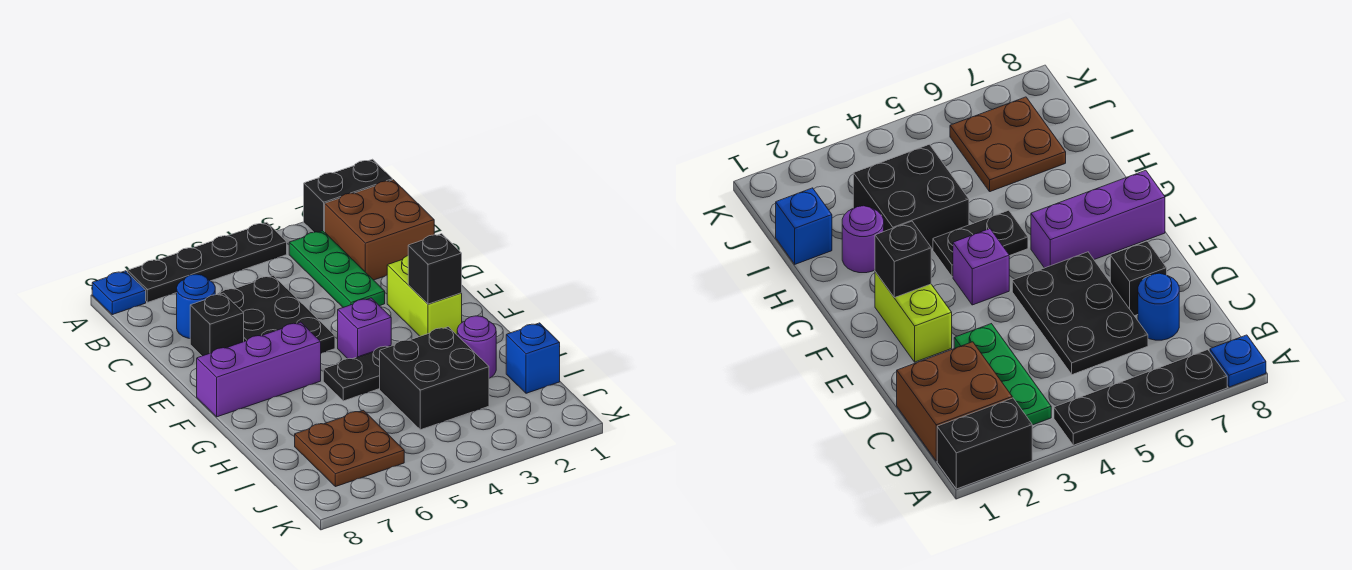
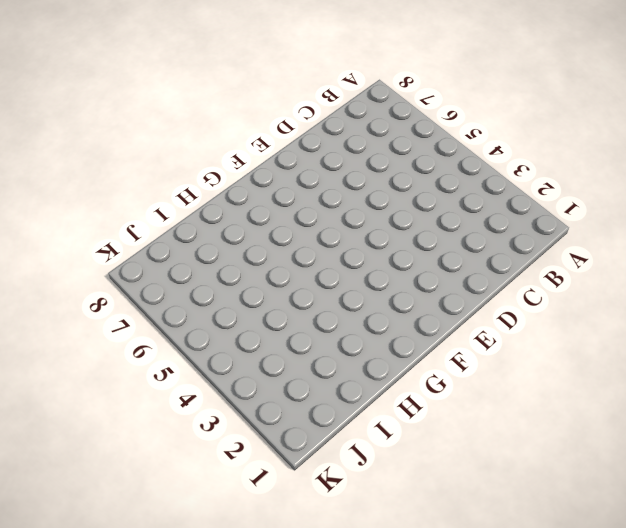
none -> black 1x2 brick [304,159,393,232]
none -> black 1x4 plate [128,222,287,302]
none -> blue 1x1 plate [92,271,146,315]

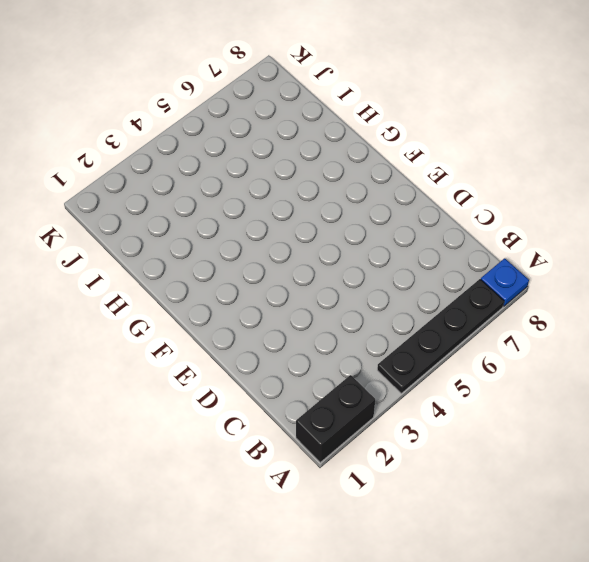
none -> brown 2x2 brick [325,180,434,280]
none -> green 1x3 plate [289,231,385,307]
none -> black 2x3 plate [218,275,335,353]

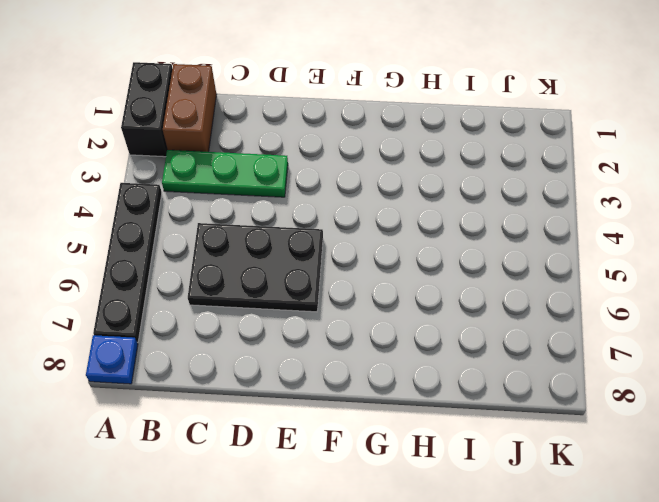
brown 1x2 brick [163,64,217,152] -> brown 2x2 brick [325,180,434,280]
none -> blue 1x1 round brick [177,274,215,339]
none -> black 1x1 brick [190,293,244,356]
none -> lime 1x2 brick [387,256,462,336]

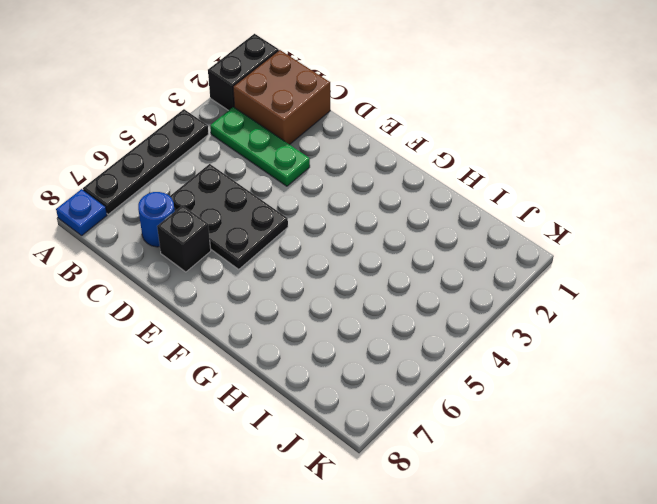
none -> lime 1x2 brick [387,256,462,336]
none -> purple 1x1 brick [338,298,391,359]
none -> purple 1x3 brick [197,322,321,417]

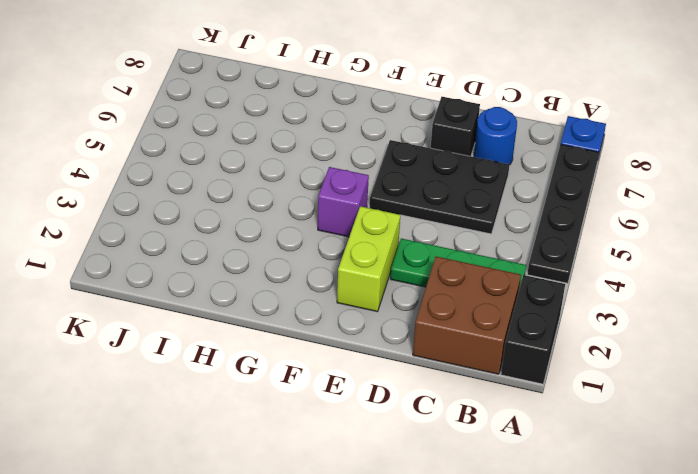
lime 1x2 brick [337,206,400,312] -> lime 1x2 brick turned to [387,256,462,336]
none -> purple 1x3 brick [197,322,321,417]
none -> black 1x2 plate [323,345,393,401]
none -> purple 1x1 round brick [457,316,496,378]

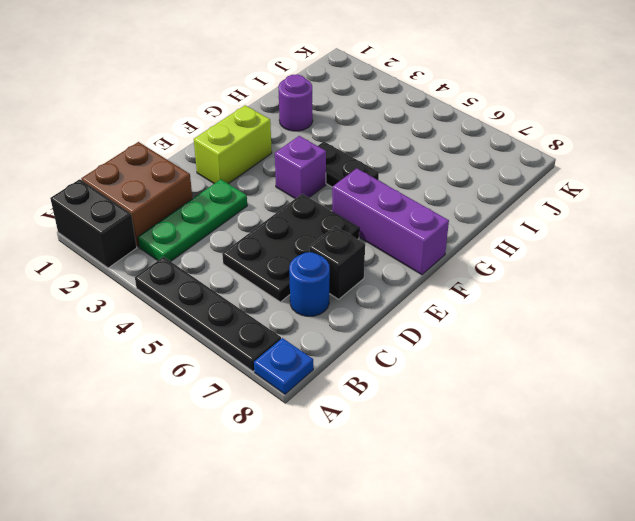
none -> black 2x2 brick [380,327,489,430]
none -> blue 1x1 brick [506,323,560,393]
none -> brown 2x2 plate [295,410,404,487]

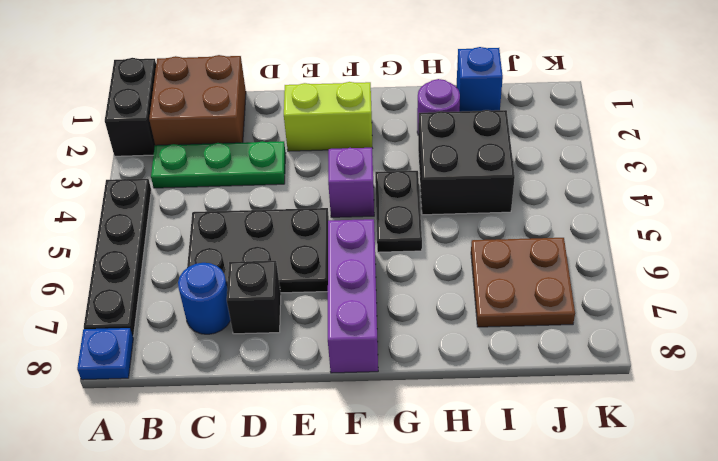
none -> black 1x1 brick [408,234,462,304]

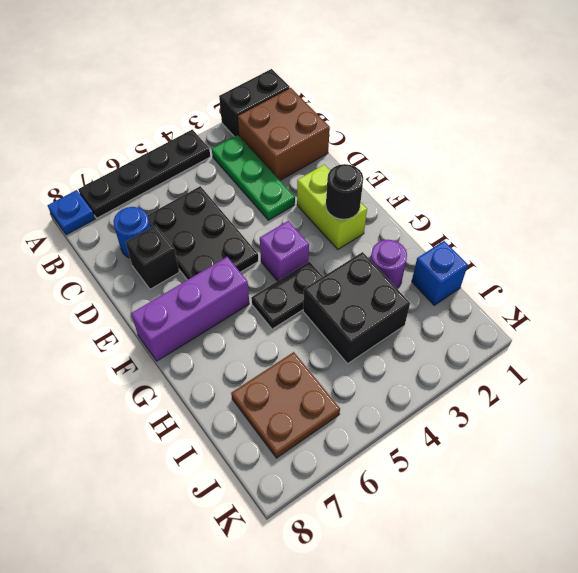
black 1x1 round brick [326,164,363,219] -> black 1x1 brick [408,234,462,304]

